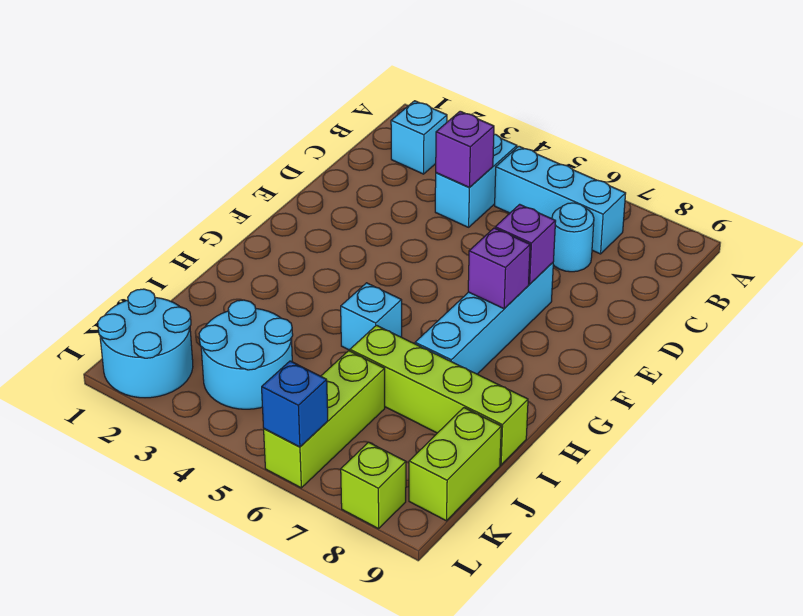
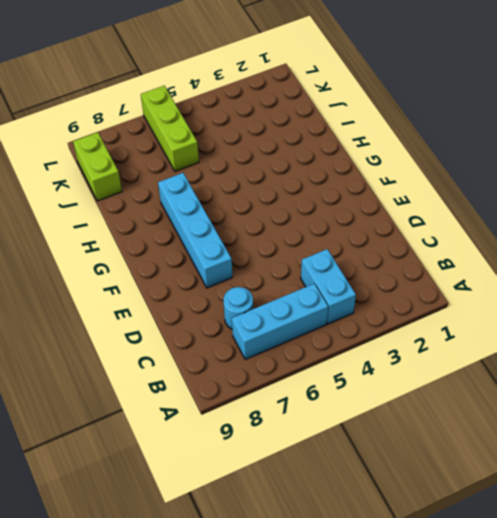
none -> cyan 1x1 brick [391,101,447,174]
none -> cyan 1x1 brick [341,283,402,350]
none -> lime 1x4 brick [350,325,528,465]

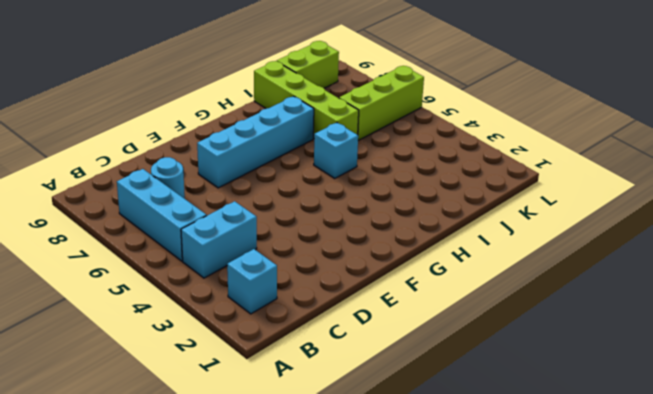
none -> cyan 2x2 round brick [199,300,293,409]
none -> cyan 2x2 round brick [98,289,193,398]
none -> lime 1x1 brick [341,442,406,529]

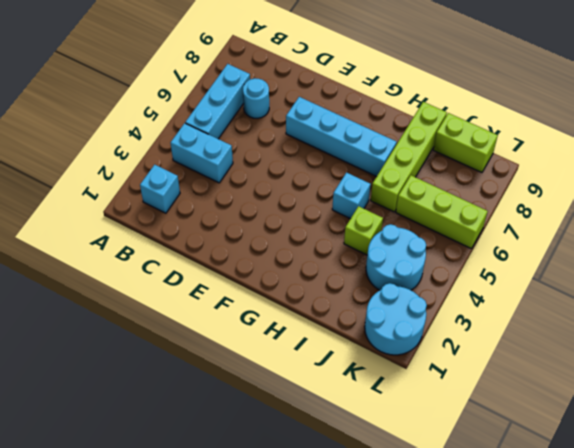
lime 1x1 brick [344,206,383,255] -> lime 1x1 brick moved to [341,442,406,529]
none -> purple 1x1 brick [436,111,494,187]
none -> purple 1x1 brick [495,204,556,284]
none -> purple 1x1 brick [468,228,530,309]

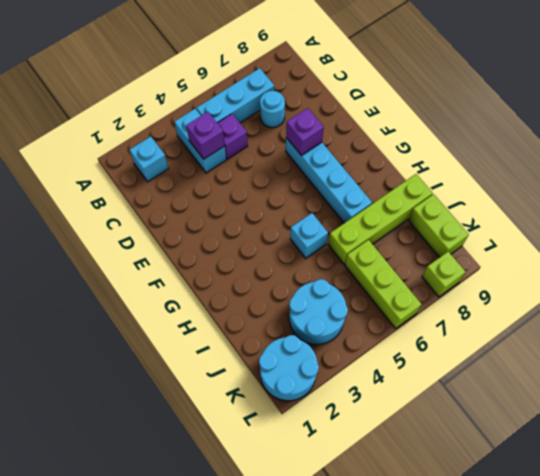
purple 1x1 brick [218,114,248,159] -> purple 1x1 brick moved to [468,228,530,309]
none -> blue 1x1 brick [262,361,328,447]

